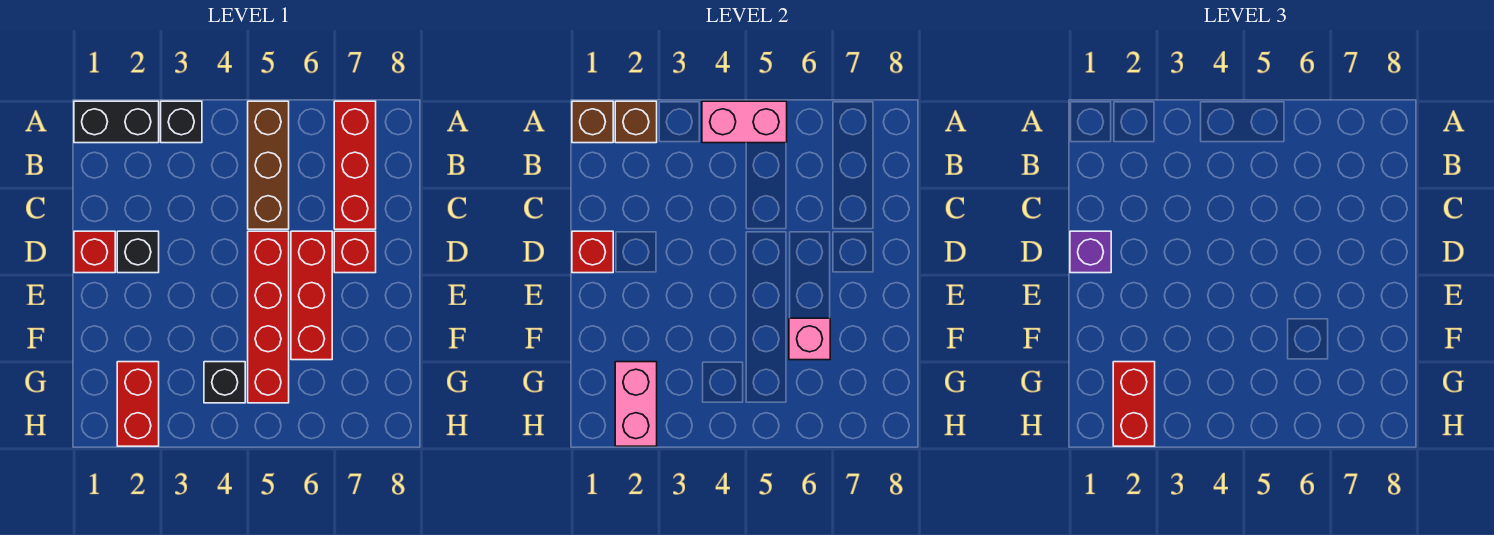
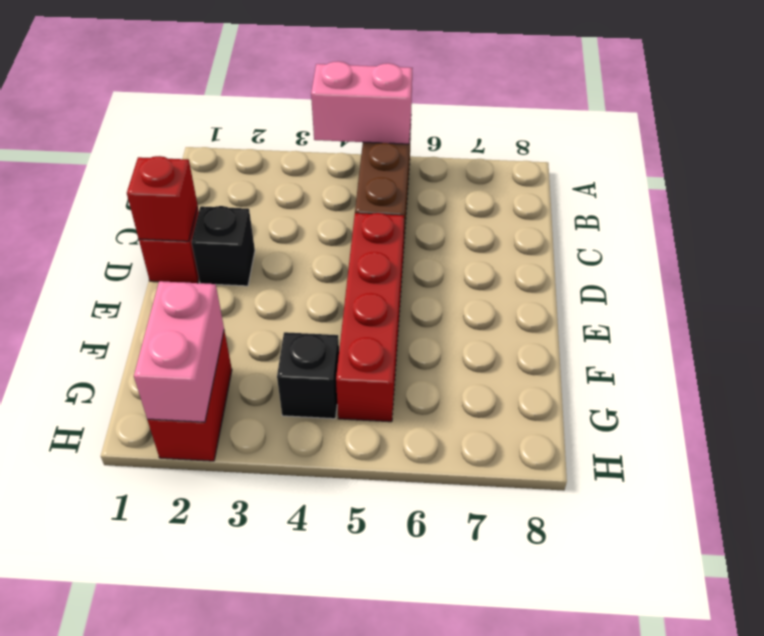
none -> black 1x2 brick [74,101,159,143]
none -> black 1x1 brick [161,101,202,143]
none -> red 1x3 brick [334,101,376,229]

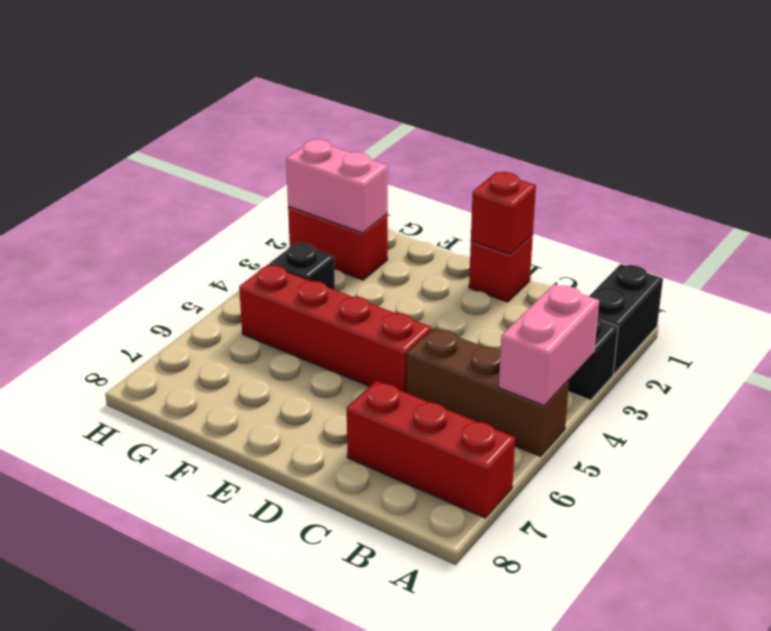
none -> black 1x1 brick [117,231,159,273]
none -> red 1x3 brick [291,231,332,360]
none -> red 1x1 brick [334,231,376,273]

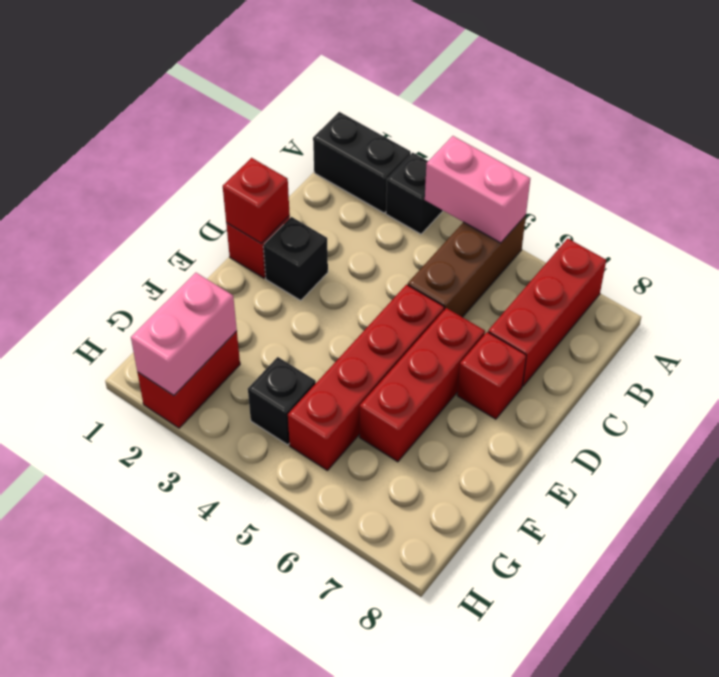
none -> brown 1x1 brick [572,101,613,143]
none -> brown 1x1 brick [615,101,657,143]
none -> pink 1x1 brick [789,318,830,360]

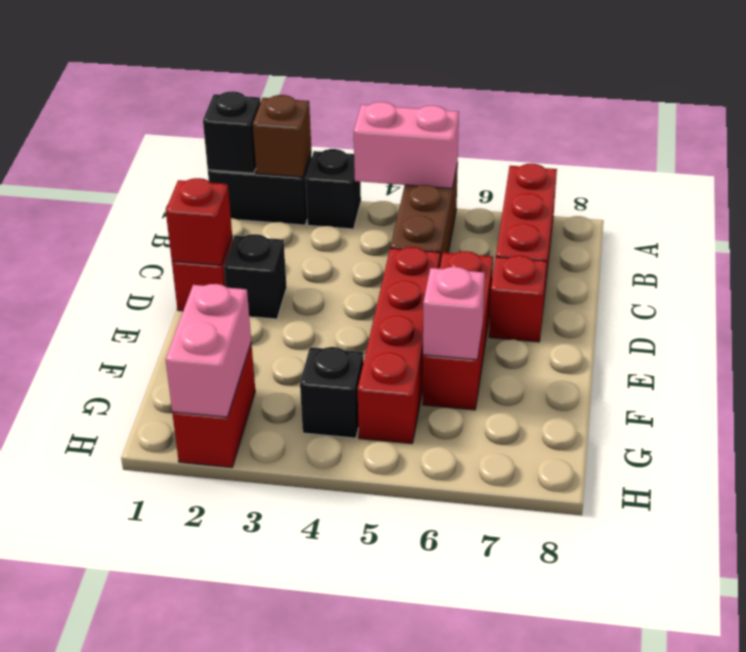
black 1x1 brick [203,91,260,173] -> brown 1x1 brick [572,101,613,143]
none -> purple 1x1 brick [1070,231,1111,273]
none -> red 1x2 brick [1113,362,1155,446]

